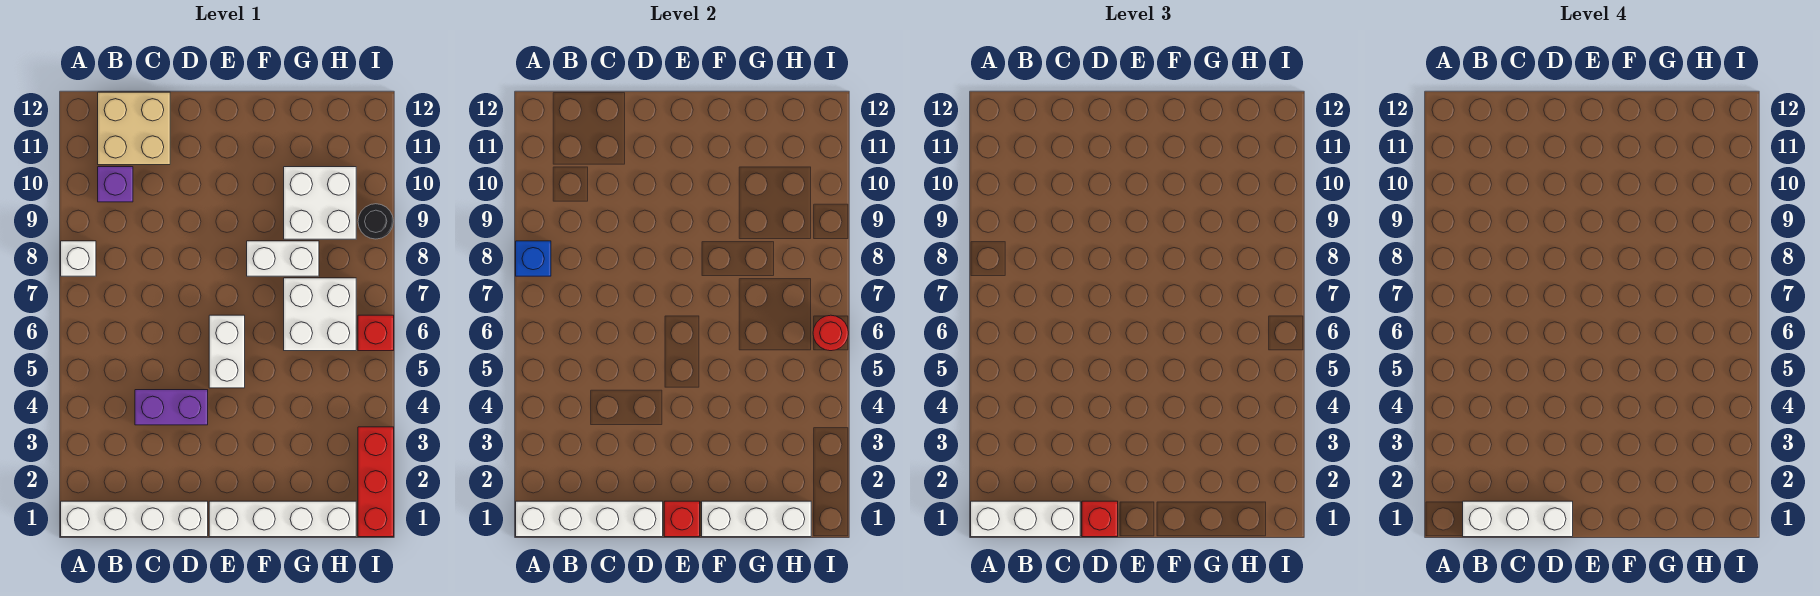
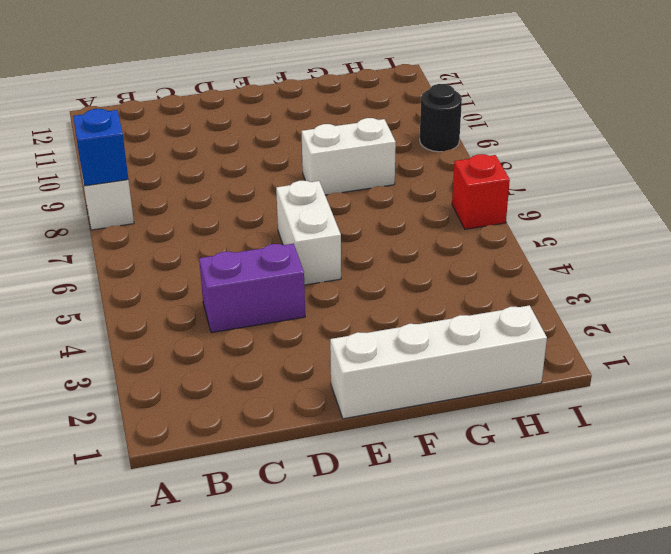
none -> white 1x4 brick [61,501,208,537]
none -> purple 1x1 brick [98,167,133,202]
none -> tan 2x2 brick [98,92,170,165]

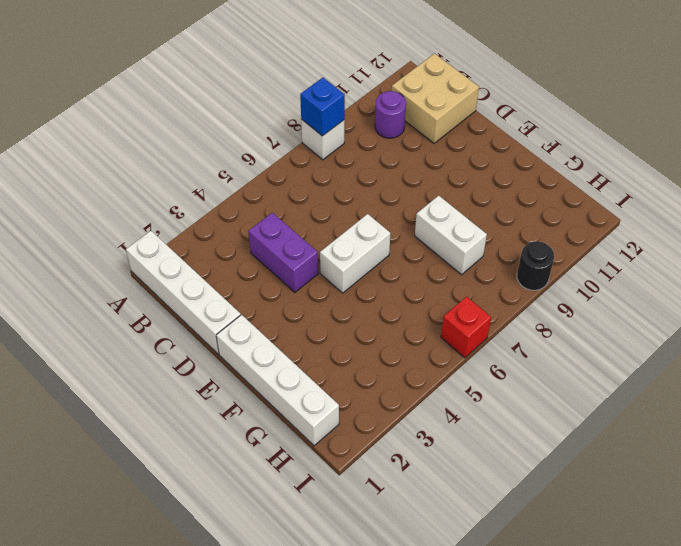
purple 1x1 round brick [375,91,406,138] -> purple 1x1 brick [98,167,133,202]
none -> white 2x2 brick [284,278,356,351]
none -> white 2x2 brick [284,167,356,239]
none -> red 1x3 brick [358,427,394,537]

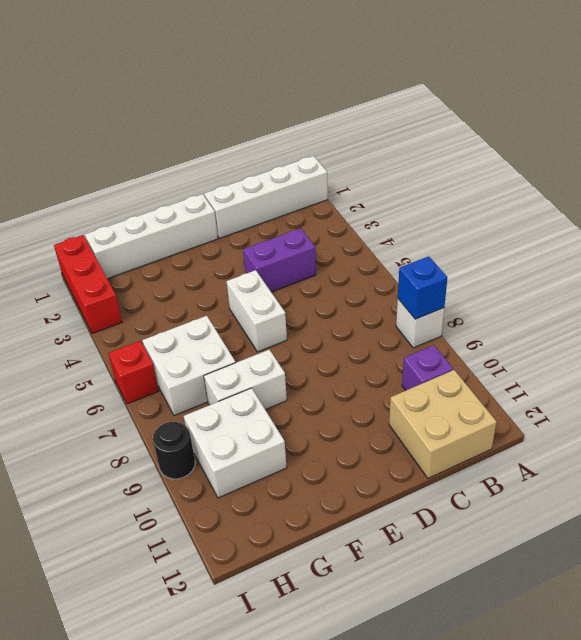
none -> white 1x4 brick [516,501,663,537]
none -> red 1x1 brick [664,501,700,537]
none -> white 1x3 brick [702,501,811,537]

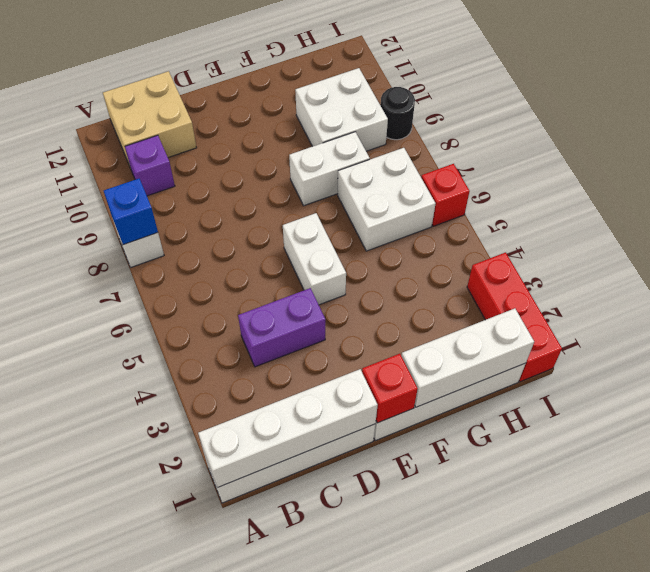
none -> red 1x1 round brick [813,315,848,351]
none -> white 1x3 brick [971,501,1080,537]
none -> red 1x1 brick [1082,501,1118,537]

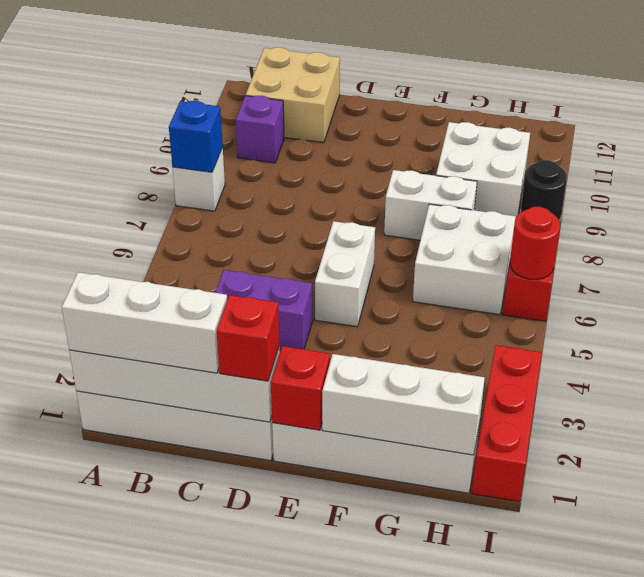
none -> white 1x3 brick [1463,501,1573,537]

